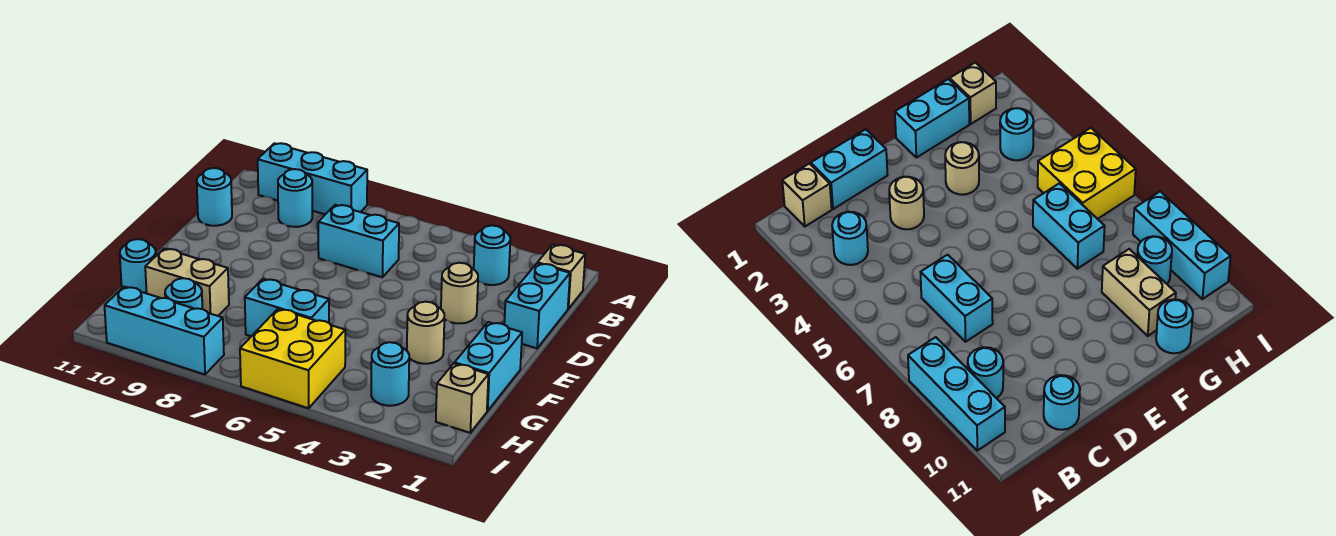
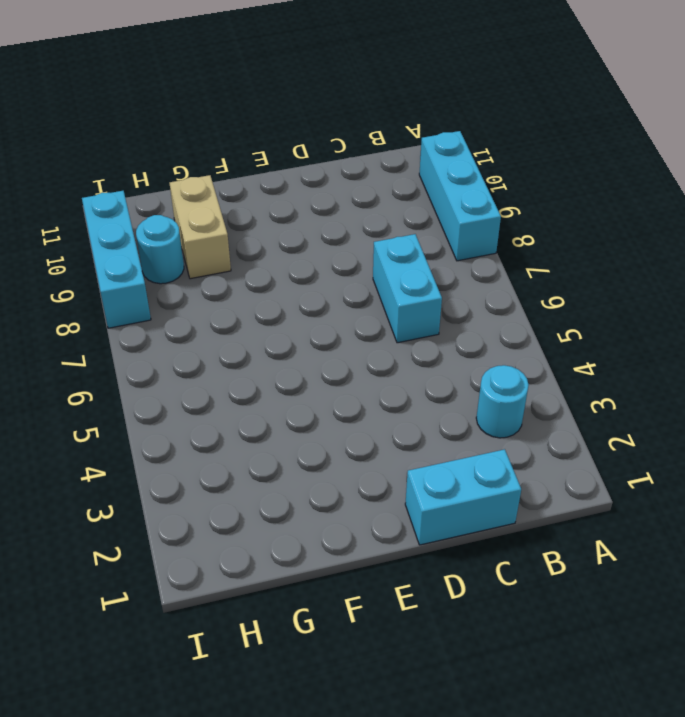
none -> tan 1x1 brick [538,245,585,309]
none -> cyan 1x1 round brick [278,169,312,227]
none -> cyan 1x1 round brick [197,168,232,226]

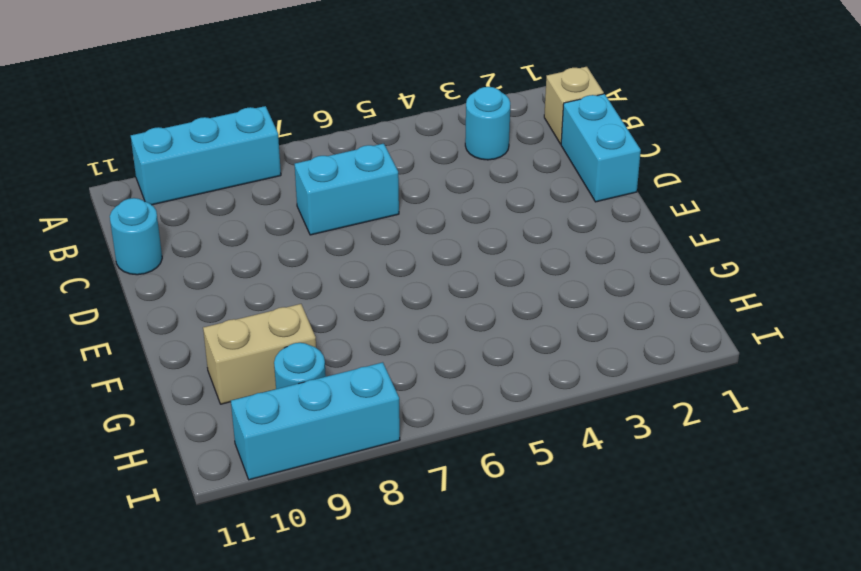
none -> cyan 1x1 round brick [278,169,312,227]
none -> tan 1x1 round brick [441,263,478,323]
none -> cyan 1x2 brick [455,322,522,411]

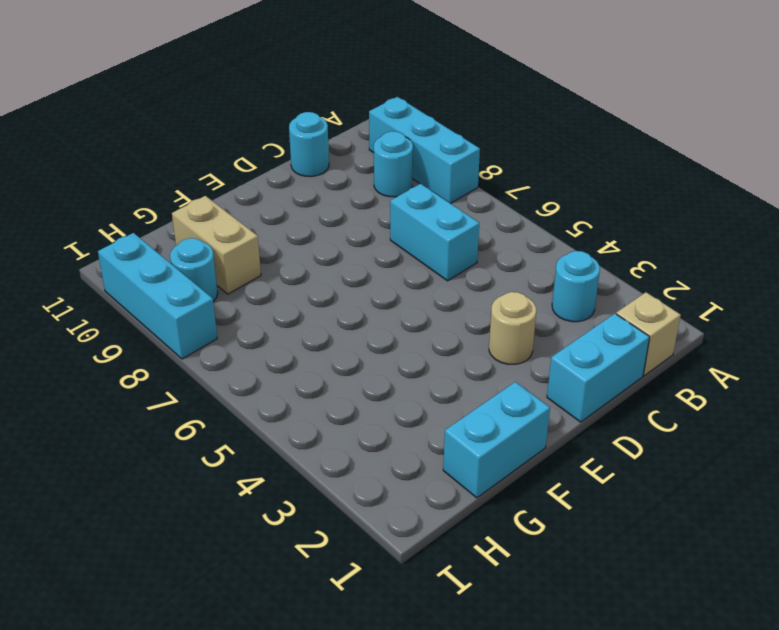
none -> tan 1x1 round brick [407,302,444,364]
none -> cyan 1x2 brick [245,279,329,336]
none -> cyan 1x1 round brick [120,239,156,293]

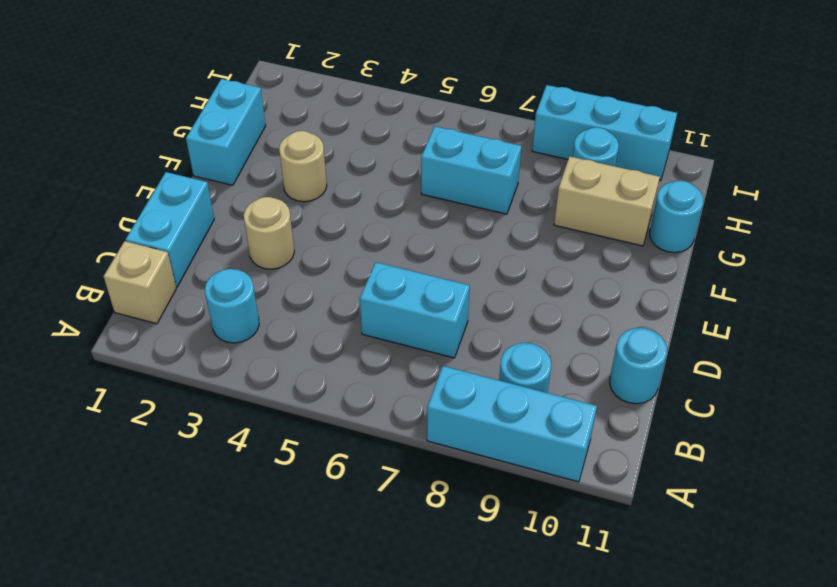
none -> tan 1x1 brick [436,363,488,433]
none -> cyan 1x1 round brick [371,342,409,406]
none -> yellow 2x2 brick [240,309,345,408]

